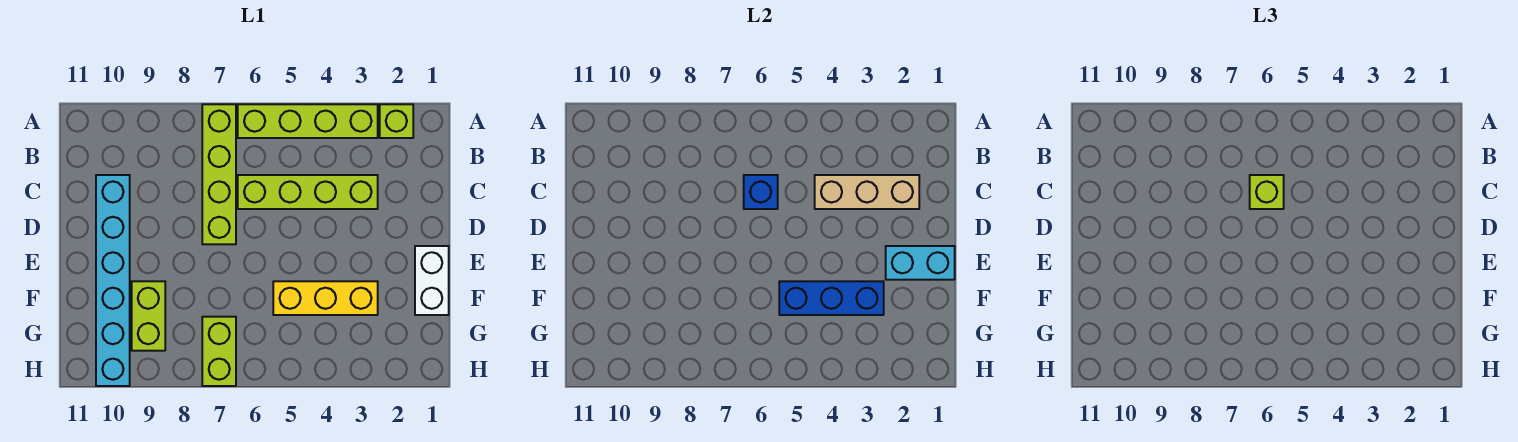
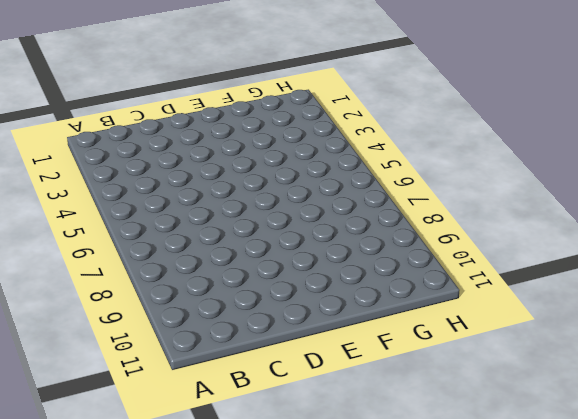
none -> lime 1x1 brick [380,104,413,138]
none -> lime 1x4 brick [238,104,378,138]
none -> lime 1x4 brick [202,104,236,244]

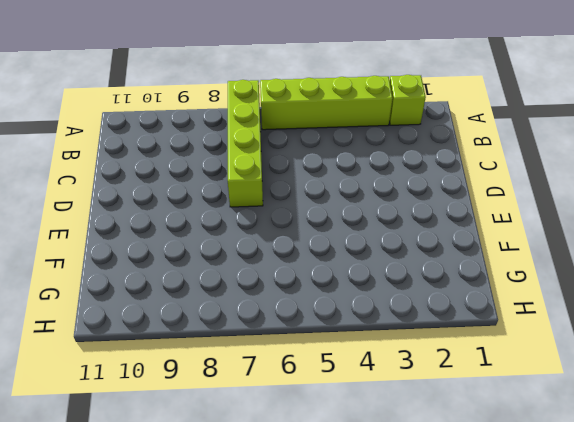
none -> lime 1x4 brick [238,175,378,209]
none -> cyan 1x6 brick [96,175,130,386]
none -> white 1x2 brick [415,246,449,315]

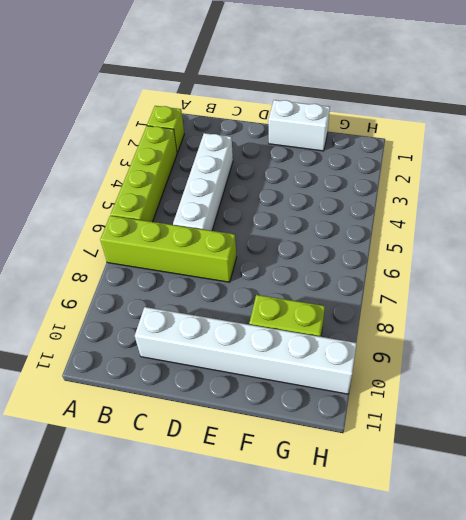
white 1x4 brick [173,133,233,231] -> lime 1x4 brick [238,175,378,209]
white 1x6 brick [135,307,357,394] -> cyan 1x6 brick [96,175,130,386]
none -> yellow 1x3 brick [273,281,378,315]
none -> lime 1x2 brick [202,317,236,386]
none -> tan 1x3 brick [815,175,919,209]

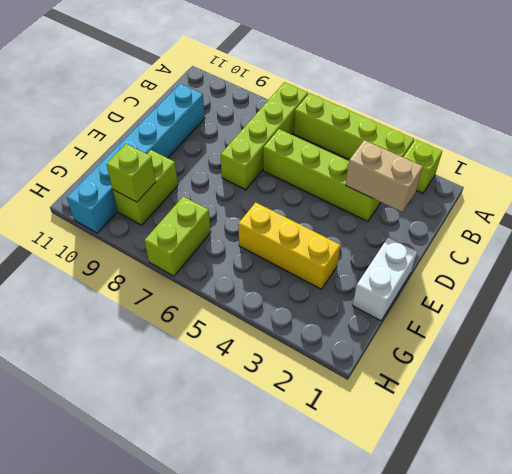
tan 1x2 brick [345,140,423,212] -> tan 1x3 brick [815,175,919,209]
lime 1x1 brick [106,144,156,202] -> lime 1x1 brick moved to [1250,175,1284,209]
none -> blue 1x1 brick [744,175,778,209]
none -> cyan 1x2 brick [886,246,955,280]
none -> blue 1x3 brick [779,281,884,315]

